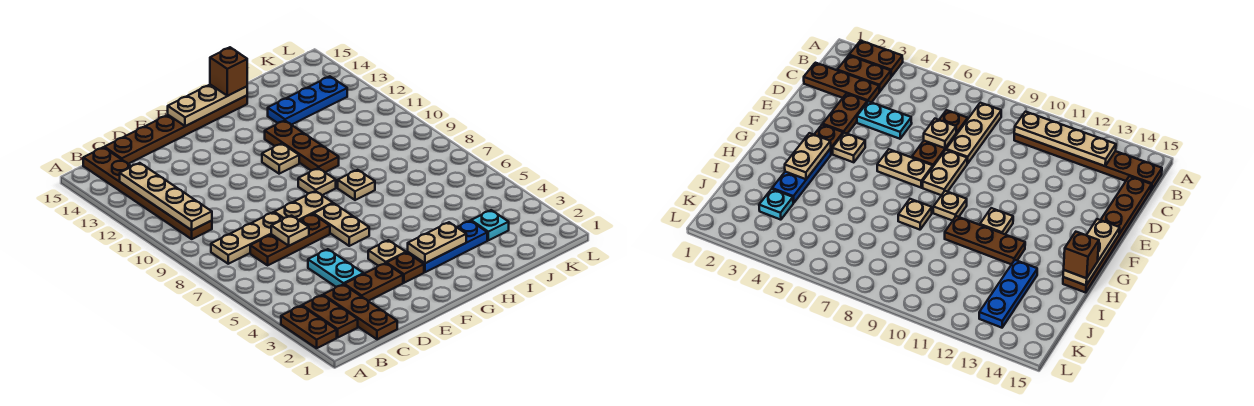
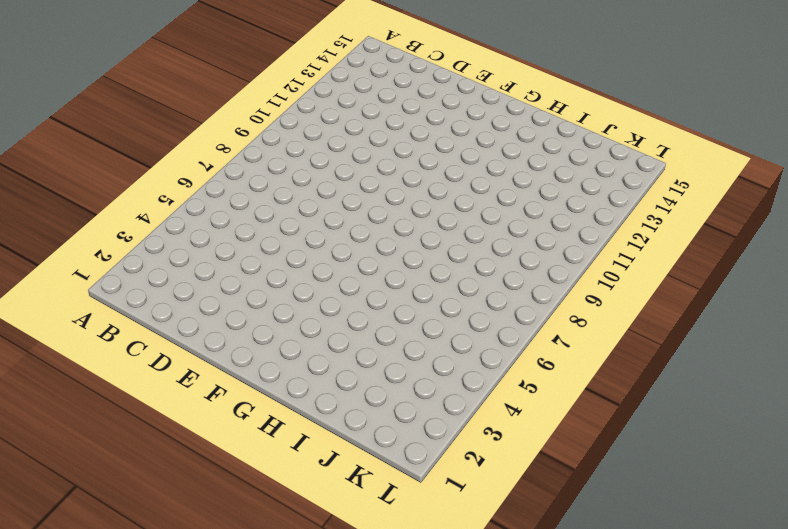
none -> brown 1x2 plate [281,306,337,348]
none -> brown 1x2 plate [302,295,358,338]
none -> tan 1x3 plate [211,212,283,264]

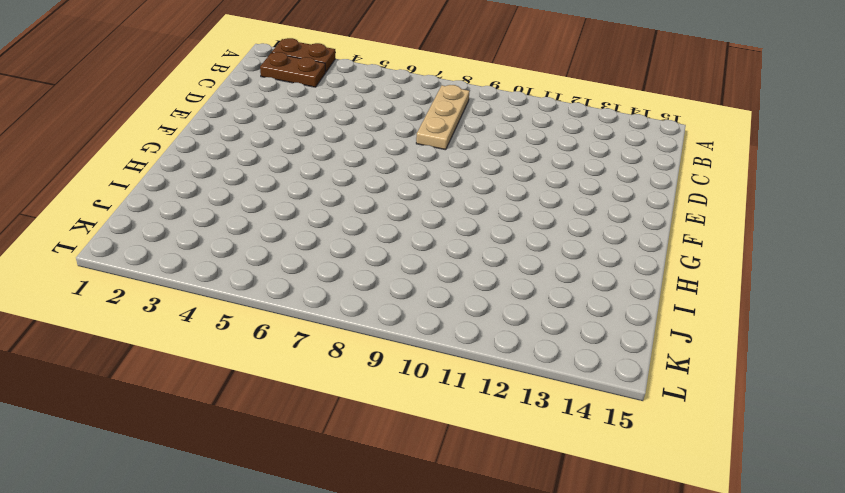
none -> brown 1x6 plate [83,147,212,239]
none -> brown 1x3 plate [323,284,397,339]
none -> brown 1x3 plate [250,214,330,265]

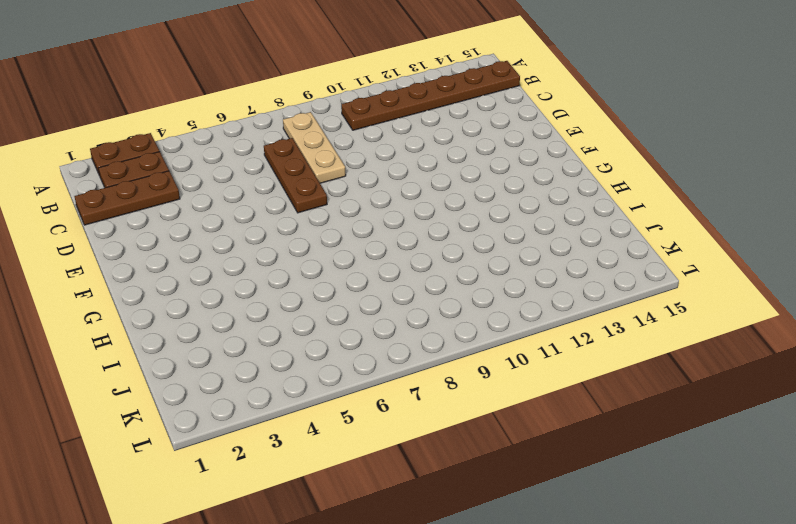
none -> brown 1x6 plate [104,96,247,164]
none -> brown 1x2 plate [344,263,403,301]
none -> cyan 1x2 plate [308,249,364,287]

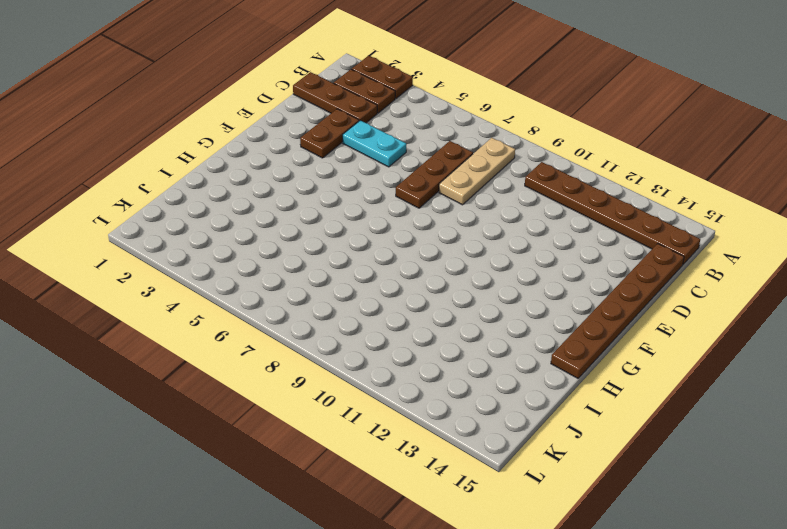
none -> tan 1x2 plate [274,191,333,221]
none -> brown 1x1 plate [387,253,424,283]
none -> tan 1x1 plate [368,240,406,266]

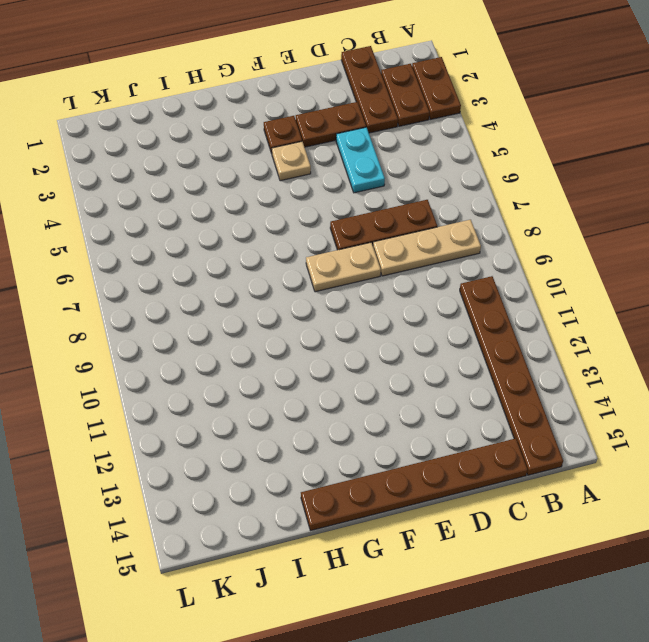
none -> tan 1x2 plate [314,203,369,246]
none -> blue 1x3 plate [408,221,487,272]
none -> tan 1x1 plate [298,168,336,195]

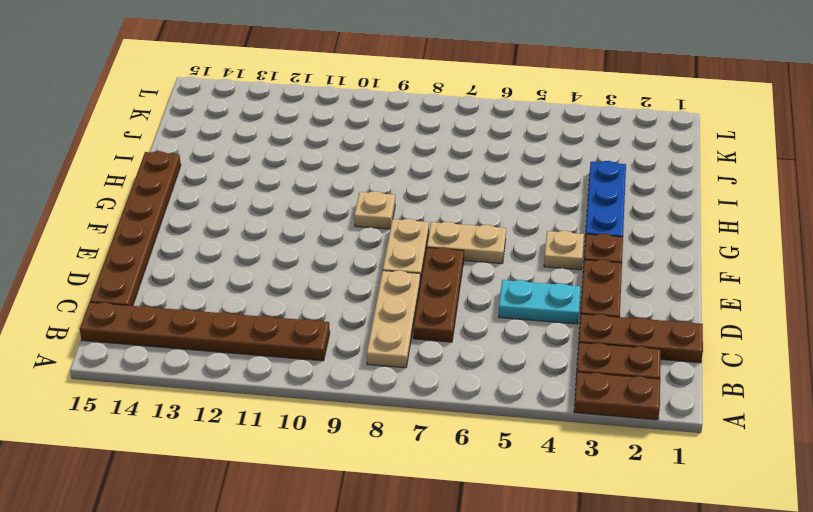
none -> tan 1x1 plate [262,144,299,174]
none -> tan 1x1 plate [338,170,375,200]
none -> brown 1x3 plate [265,121,339,172]

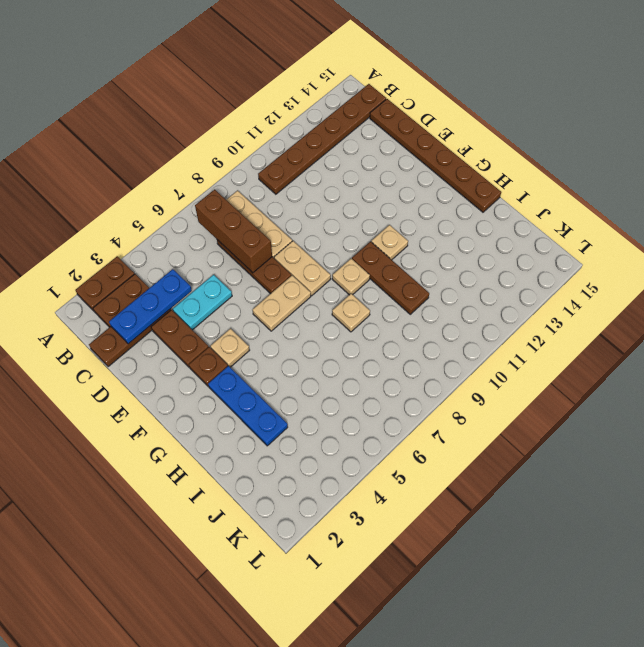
brown 1x3 brick [195,190,272,273] -> tan 1x1 plate [271,216,309,246]
blue 1x3 plate [109,269,192,344] -> blue 1x3 plate turned to [268,76,347,125]
brown 1x3 plate [352,242,429,314] -> brown 1x3 plate turned to [265,121,339,172]
none -> cyan 1x1 plate [471,210,509,240]
none -> tan 1x4 plate [120,163,212,230]
none -> tan 1x3 plate [168,85,247,126]

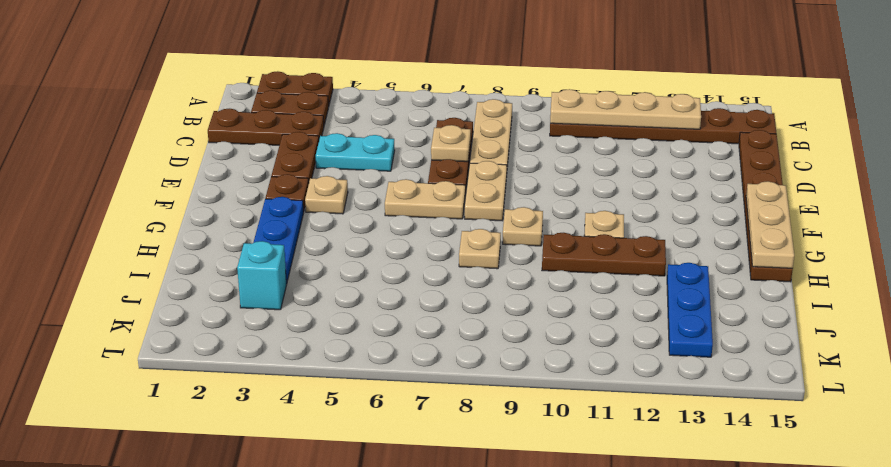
cyan 1x1 brick [237,241,286,310] -> cyan 1x1 plate [471,210,509,240]
none -> tan 1x2 plate [408,222,466,263]
none -> brown 1x1 brick [210,47,247,96]

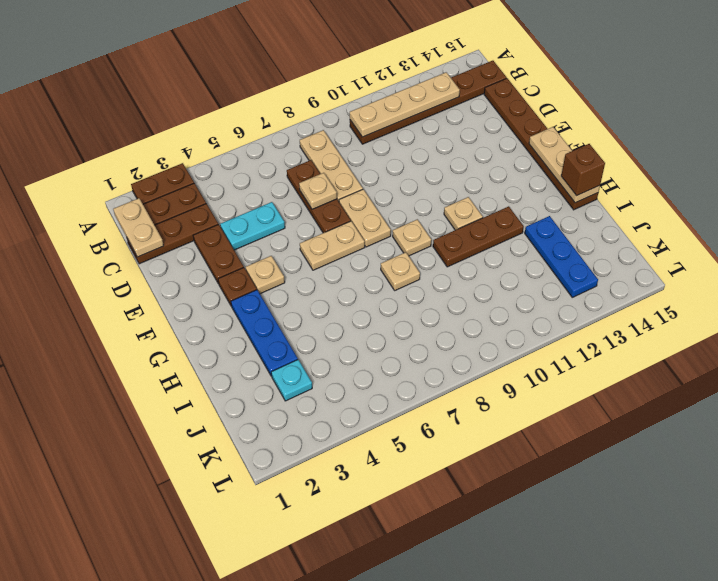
tan 1x2 plate [113,198,164,257] -> tan 1x2 plate moved to [408,222,466,263]

